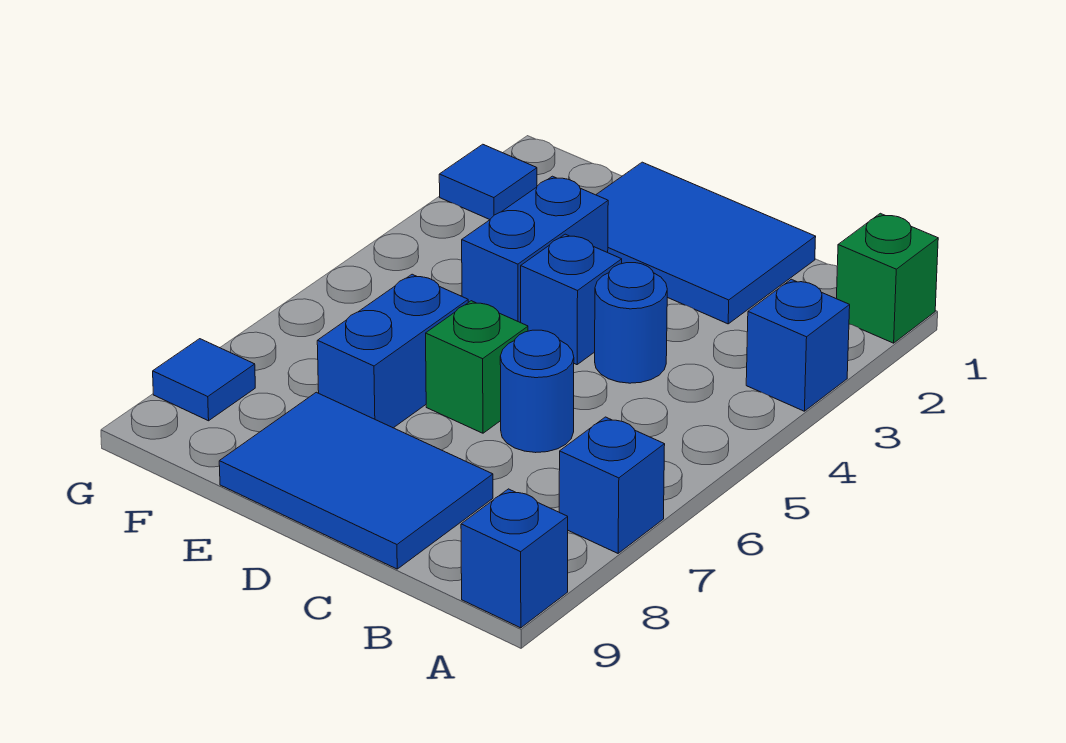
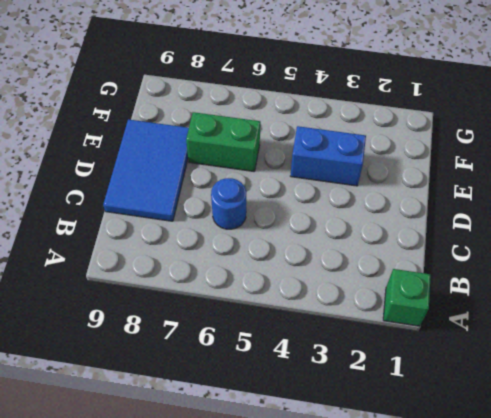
green 1x2 brick [186,112,260,171] -> blue 1x2 brick [317,274,468,428]
none -> blue 1x1 brick [746,279,850,411]
none -> blue 1x1 brick [559,417,665,553]
none -> blue 1x1 brick [461,489,568,628]

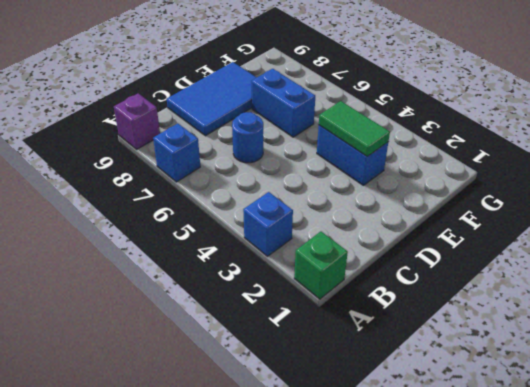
purple 1x1 brick [114,94,160,149] -> blue 1x1 brick [461,489,568,628]
green 1x2 tile [319,101,390,157] -> none
none -> blue 2x3 tile [596,162,816,324]
none -> blue 1x1 round brick [595,263,667,383]
none -> blue 1x1 brick [521,234,622,365]

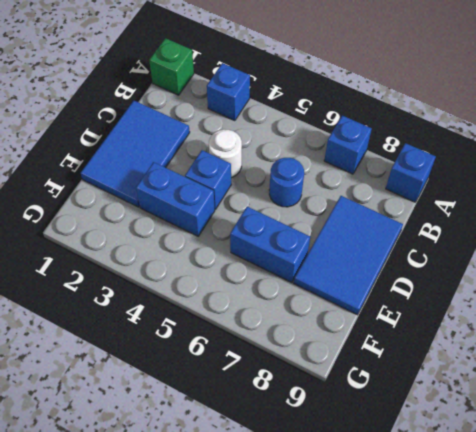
white 1x1 round brick [209,129,242,178] -> blue 1x1 round brick [595,263,667,383]
none -> green 1x1 brick [426,301,528,433]
none -> blue 1x1 tile [439,144,537,219]
none -> blue 1x1 tile [153,339,255,421]

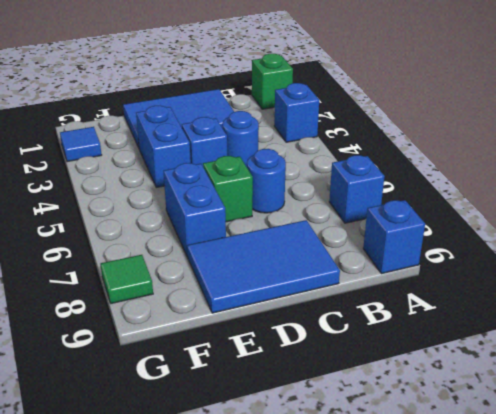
green 1x1 tile [101,255,153,304] -> blue 1x1 tile [153,339,255,421]

